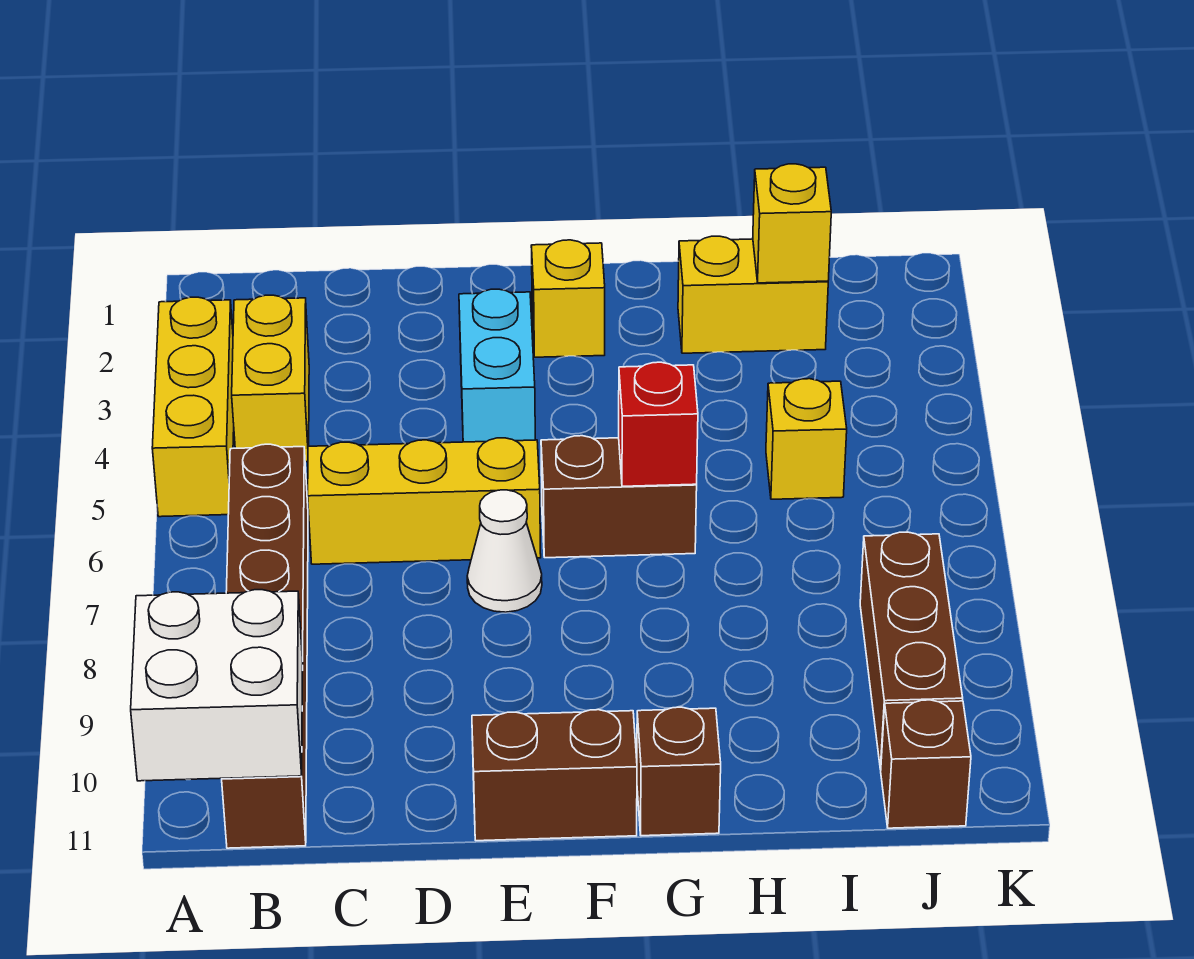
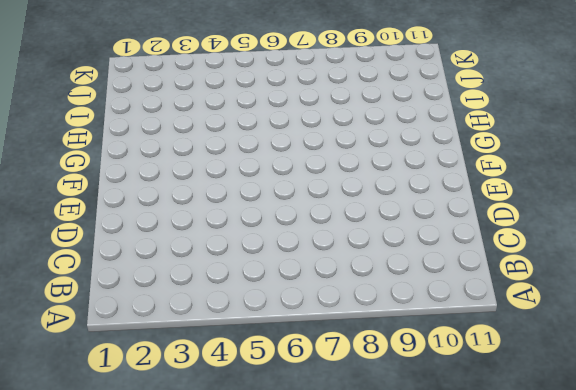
none -> yellow 1x3 brick [152,297,234,517]
none -> yellow 1x2 brick [232,295,309,462]
none -> brown 1x6 brick [222,444,308,848]

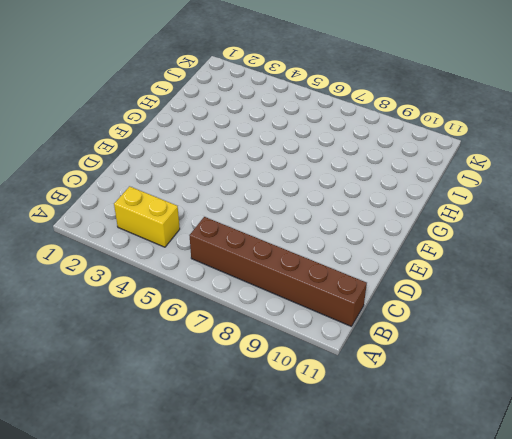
none -> yellow 1x3 brick [152,297,234,517]
none -> yellow 1x3 brick [308,438,541,564]
none -> cyan 1x2 brick [459,289,535,442]

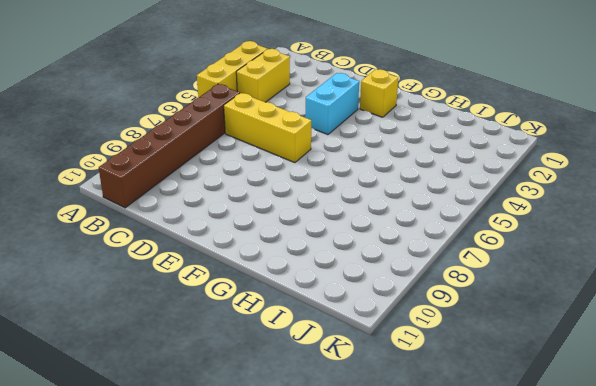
none -> white 1x1 cone [467,490,542,612]
none -> brown 1x2 brick [472,710,637,841]
none -> brown 1x2 brick [541,436,697,558]

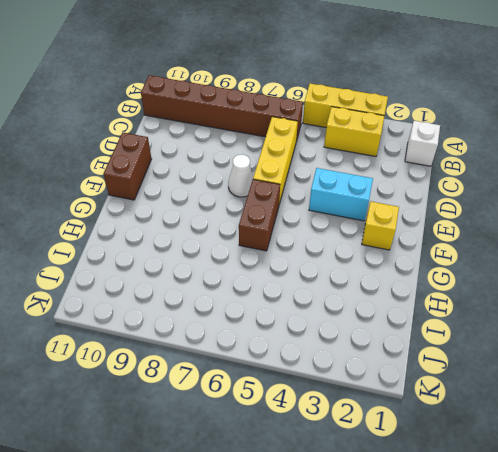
white 1x1 brick [405,121,440,166] -> none
none -> brown 1x1 brick [637,707,721,836]
none -> yellow 1x2 brick [678,236,828,353]
none -> yellow 1x1 brick [766,379,847,499]

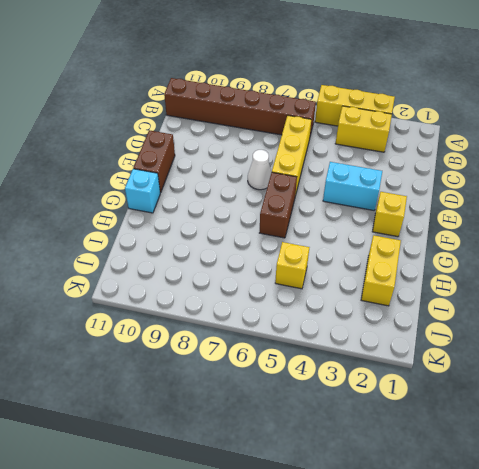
cyan 1x1 brick [125,169,161,213] -> brown 1x1 brick [637,707,721,836]
none -> brown 1x3 brick [860,532,963,769]
none -> brown 1x1 brick [881,700,971,828]
none -> white 2x2 brick [131,590,303,781]

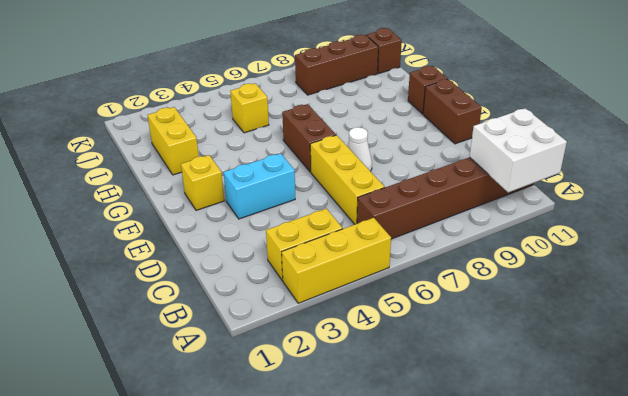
none -> red 1x1 brick [619,362,698,486]
none -> yellow 1x1 brick [753,164,831,283]

